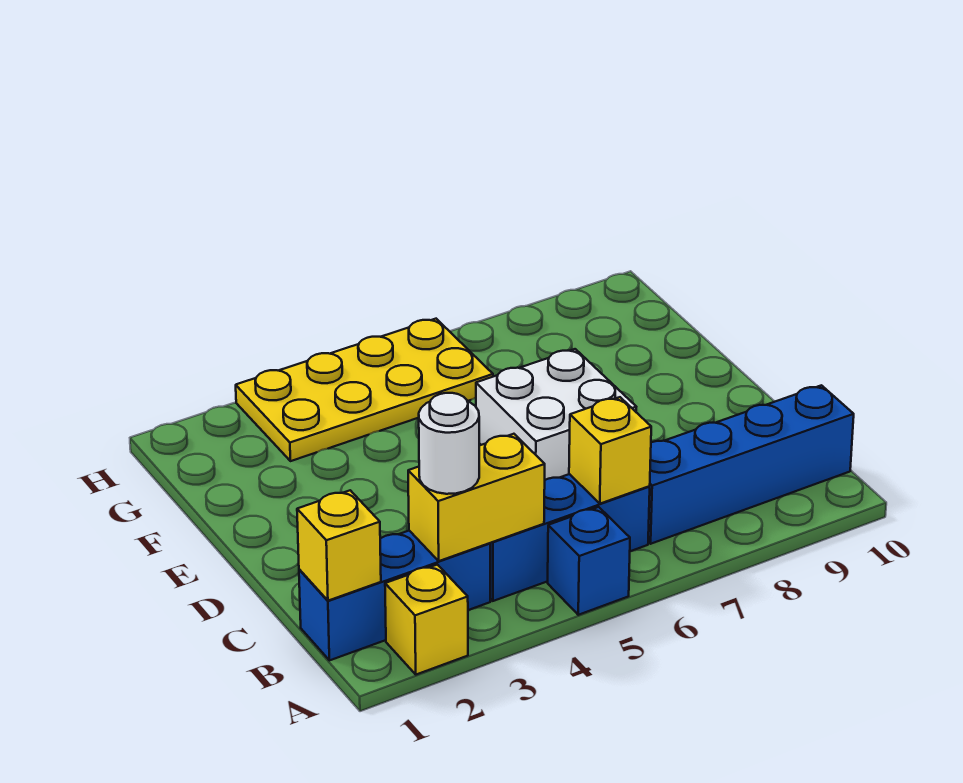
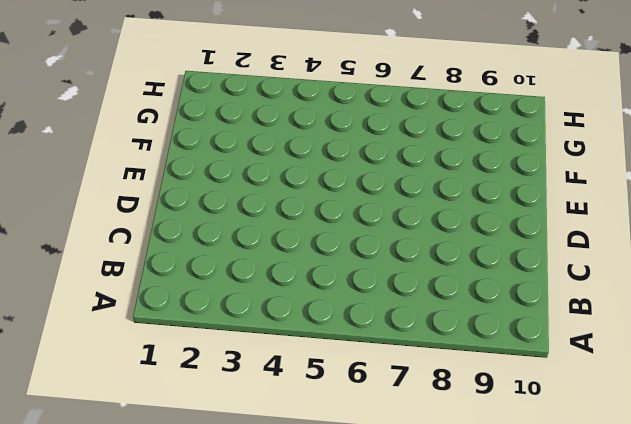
none -> yellow 1x1 brick [385,565,468,675]
none -> blue 1x1 brick [548,507,630,615]

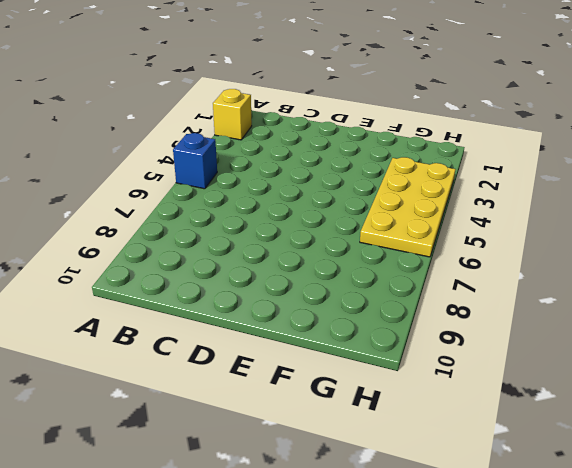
none -> blue 1x3 brick [299,531,490,660]
none -> blue 1x3 brick [490,474,650,601]

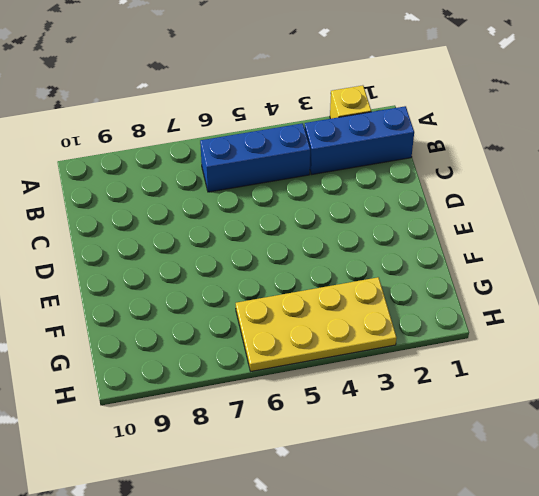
none -> blue 1x1 brick [548,507,630,615]
none -> blue 1x4 brick [648,385,854,544]

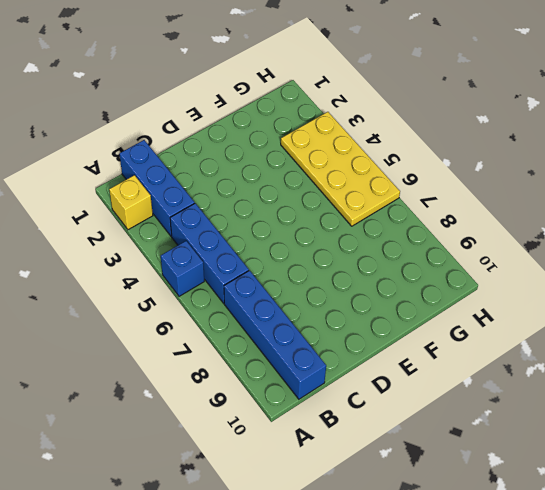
none -> white 2x2 brick [476,349,636,480]
none -> yellow 1x1 brick [297,490,381,601]

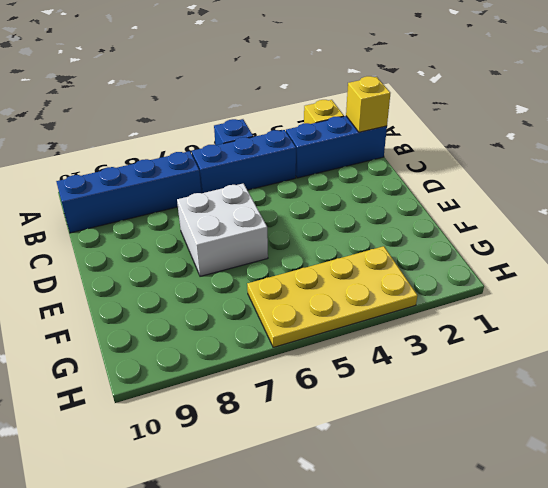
none -> yellow 1x2 brick [408,434,545,561]
none -> yellow 1x1 brick [569,397,651,504]

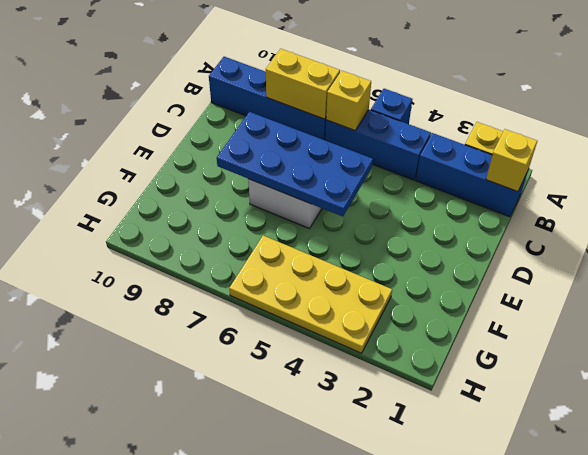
yellow 1x2 brick [266,49,340,119] -> yellow 1x2 brick moved to [408,434,545,561]
blue 2x4 plate [217,112,373,216] -> none
none -> white 1x1 round brick [419,393,479,494]

